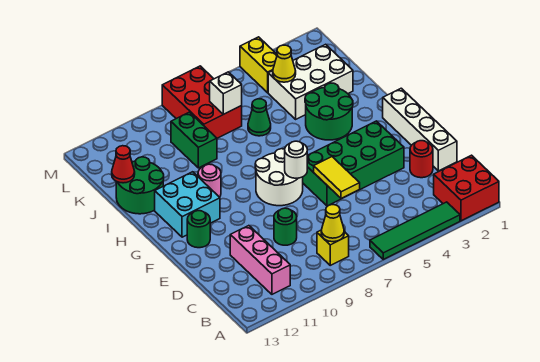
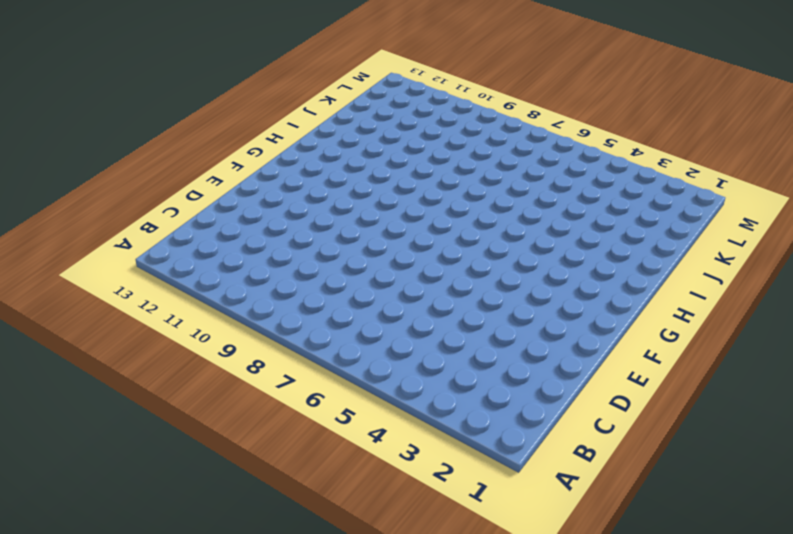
none -> red 2x2 brick [434,155,499,221]
none -> green 1x4 tile [370,202,460,259]
none -> yellow 1x1 brick [317,230,349,265]

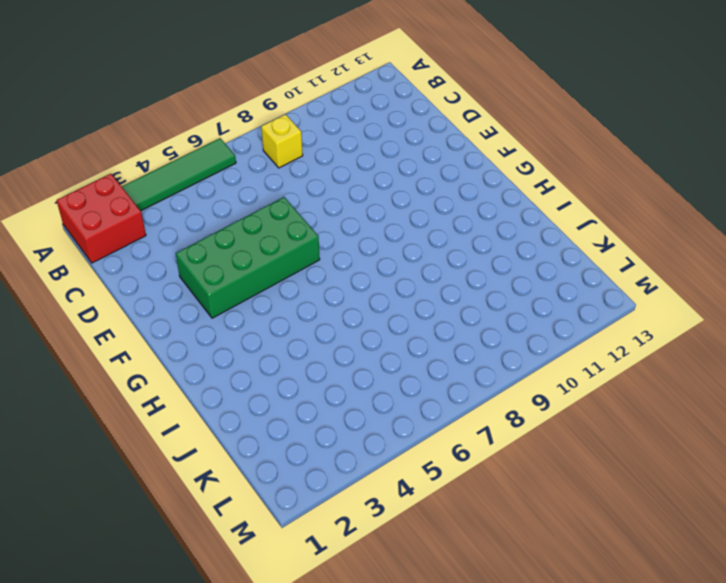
none -> pink 1x3 brick [230,226,290,294]
none -> white 1x4 brick [383,88,457,171]
none -> red 1x1 round brick [410,141,433,178]

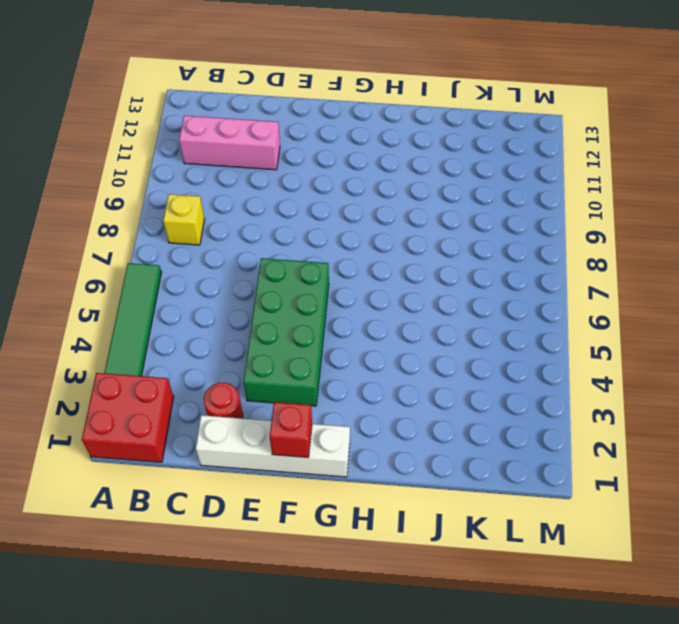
red 1x1 brick [270,402,312,457] -> none
none -> green 1x1 round brick [274,208,297,245]
none -> white 2x2 round brick [255,149,303,206]
none -> green 1x1 round brick [187,211,210,248]

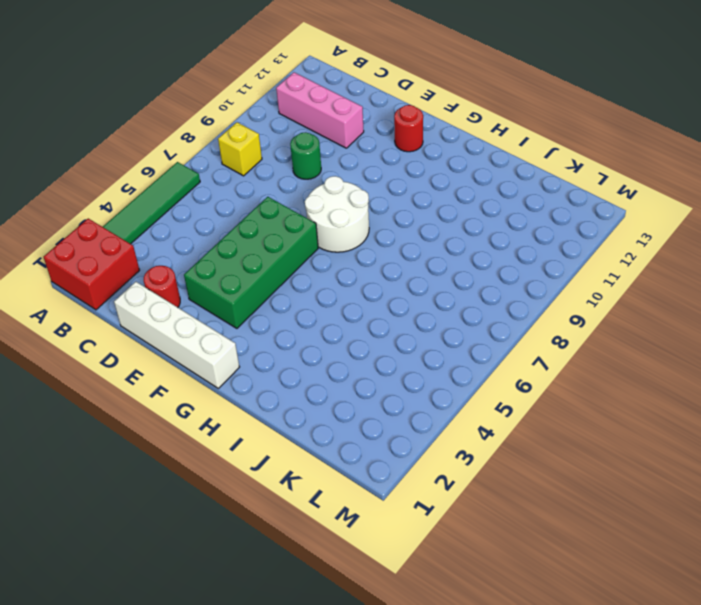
red 1x1 round brick [394,105,423,152] -> green 1x1 round brick [187,211,210,248]
none -> cyan 2x2 brick [155,172,220,237]
none -> green 2x2 round brick [305,83,353,140]
none -> pink 1x1 round brick [198,164,221,197]

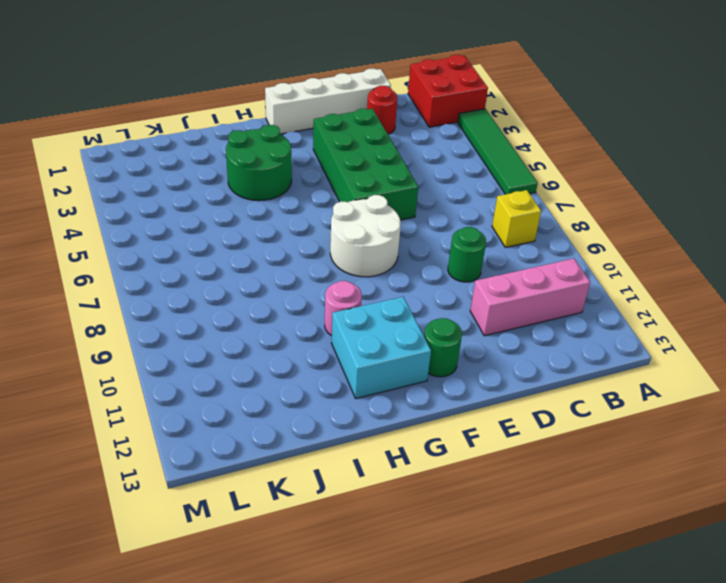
none -> green 2x2 round brick [116,157,164,214]
none -> white 2x3 brick [268,44,353,119]
none -> green 1x1 cone [248,99,271,136]

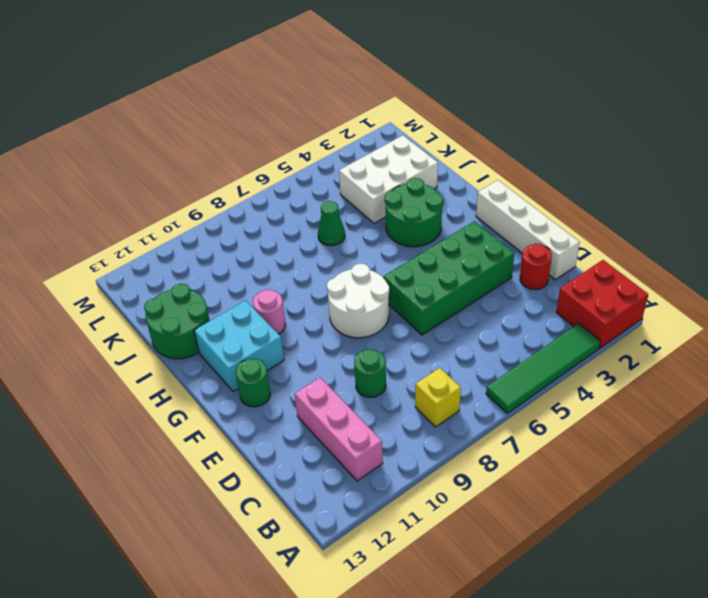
none -> green 1x2 brick [171,112,217,168]
none -> red 2x3 brick [162,66,242,138]
none -> yellow 1x2 brick [240,37,277,93]

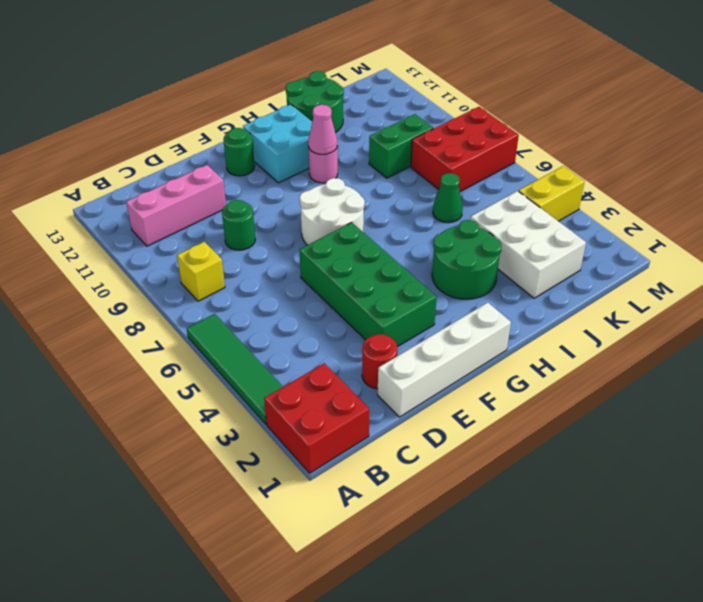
pink 1x1 cone [308,105,338,154] -> none
none -> yellow 1x1 cone [321,205,344,242]
none -> yellow 1x2 tile [314,157,360,198]
none -> white 1x1 round brick [285,141,307,178]

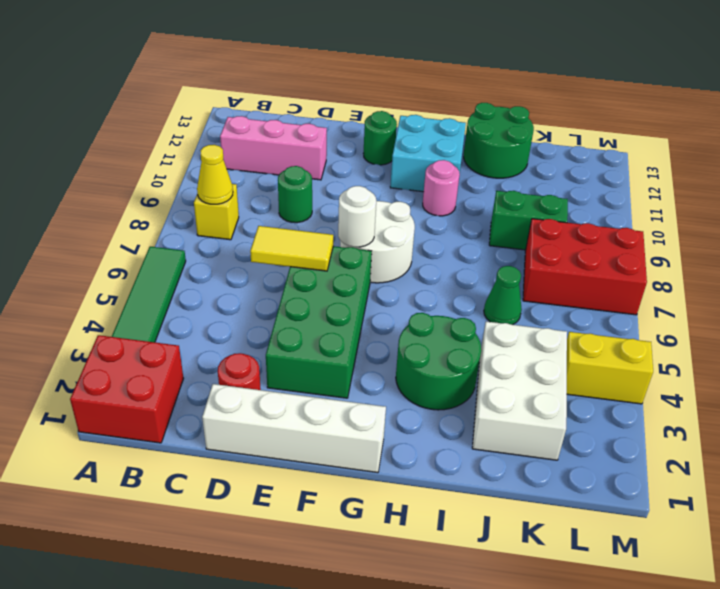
none -> red 1x1 cone [112,146,135,183]
none -> yellow 1x1 cone [273,45,296,82]
none -> white 1x1 brick [210,72,242,114]

